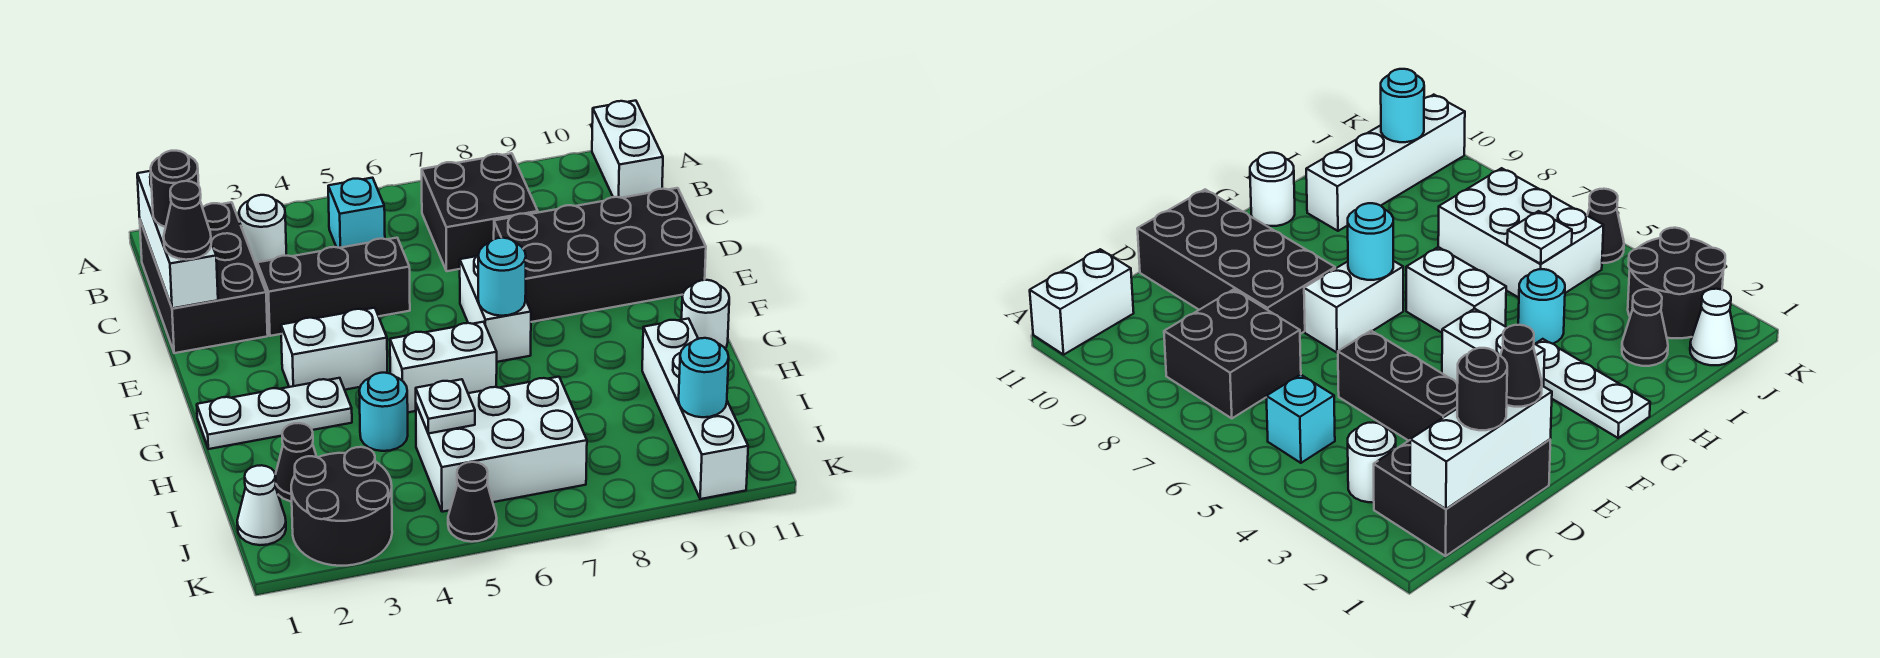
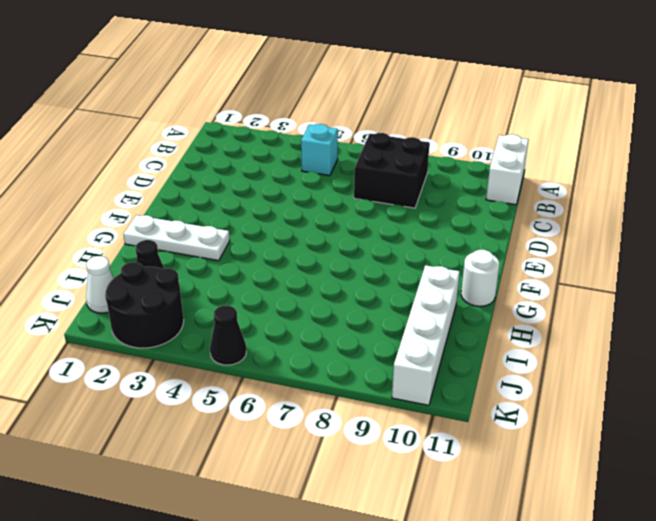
none -> black 2x3 brick [140,202,268,353]
none -> white 1x1 round brick [239,195,286,267]
none -> black 1x3 brick [257,238,410,336]

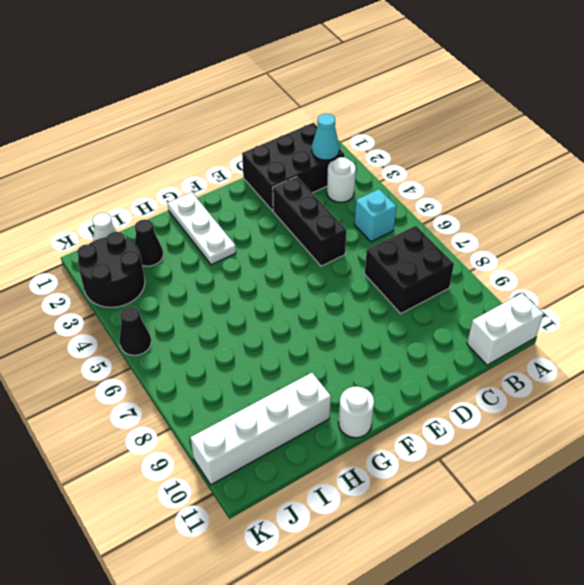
cyan 1x1 cone [312,114,339,160] -> none
none -> black 2x4 brick [494,188,706,322]
none -> white 1x2 brick [460,256,531,362]
none -> white 1x2 brick [281,308,387,390]

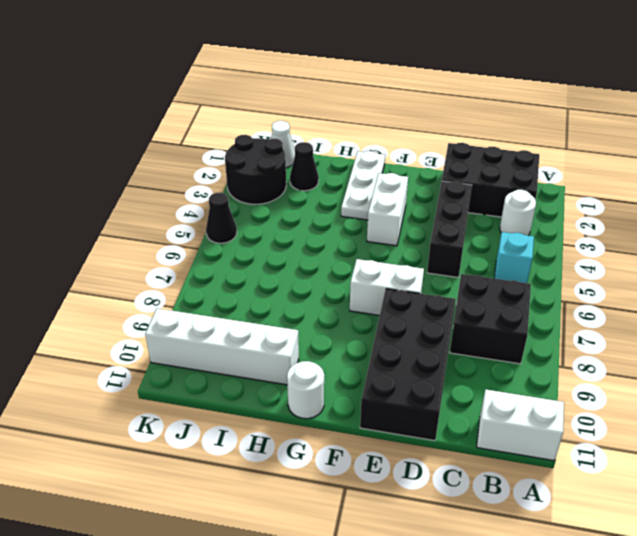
none -> white 1x2 brick [390,322,497,412]
none -> cyan 1x1 round brick [359,373,408,451]
none -> white 2x3 brick [416,377,587,512]

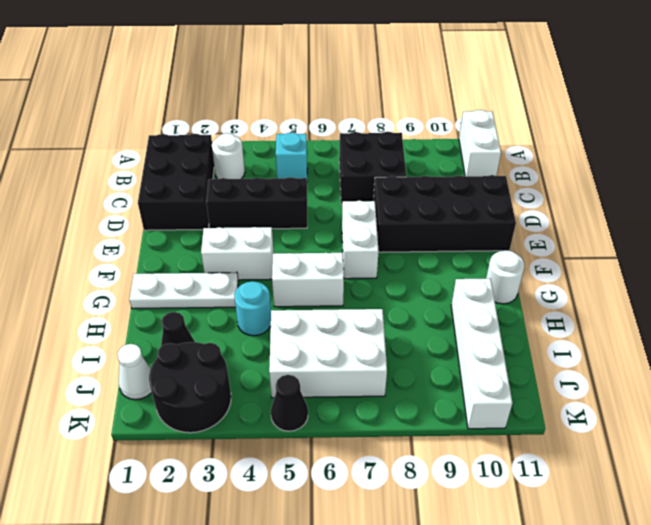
none -> white 1x3 brick [137,171,218,308]
none -> cyan 1x1 round brick [478,238,526,316]
none -> white 1x1 plate [416,379,475,434]

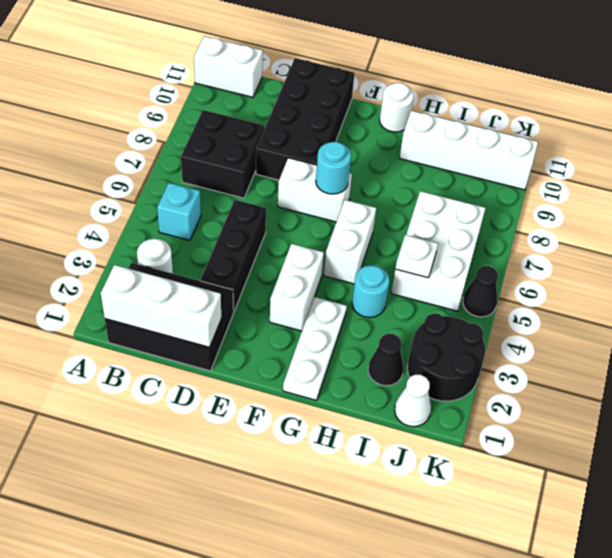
none -> cyan 1x1 round brick [679,338,729,417]
none -> black 1x1 round brick [151,151,199,227]
none -> black 1x1 cone [164,181,211,260]

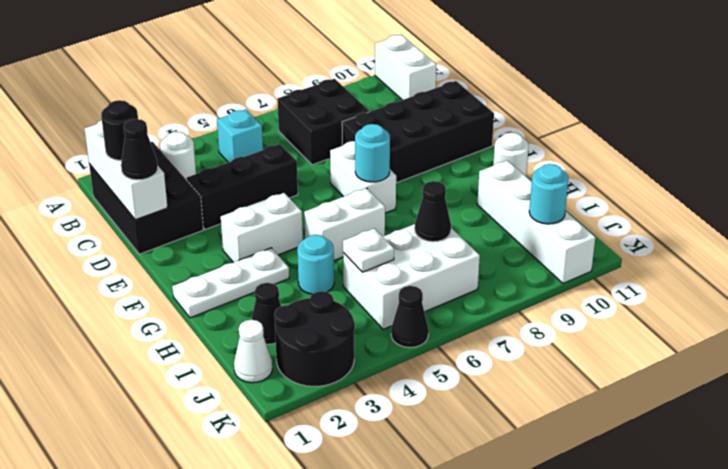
black 1x1 cone [415,181,451,242] -> none

